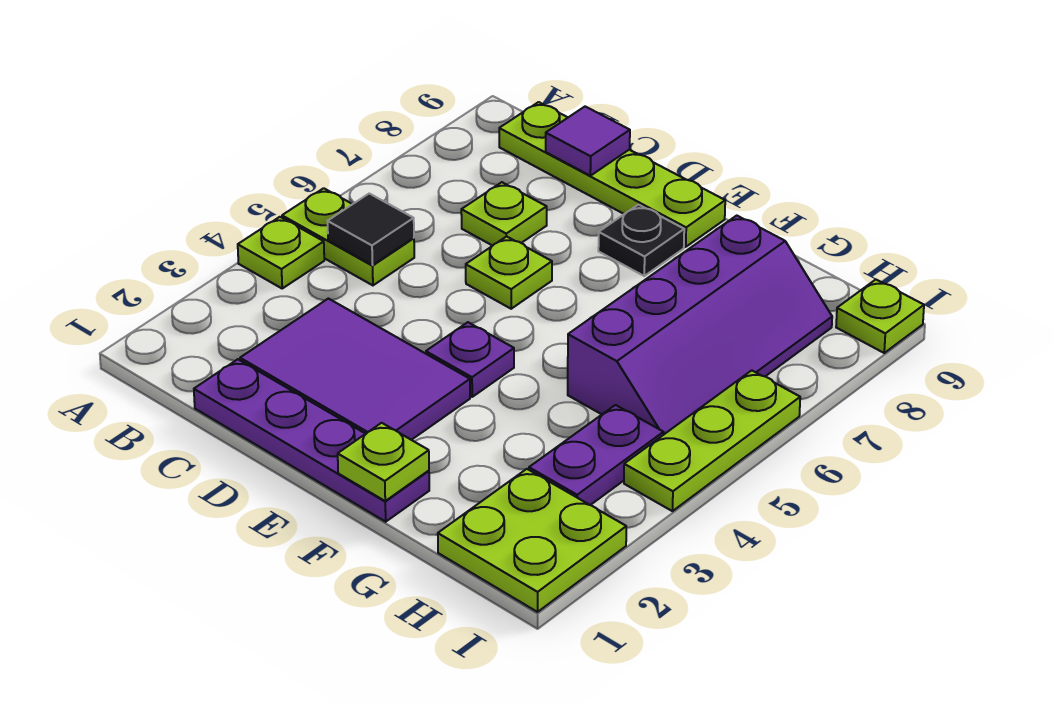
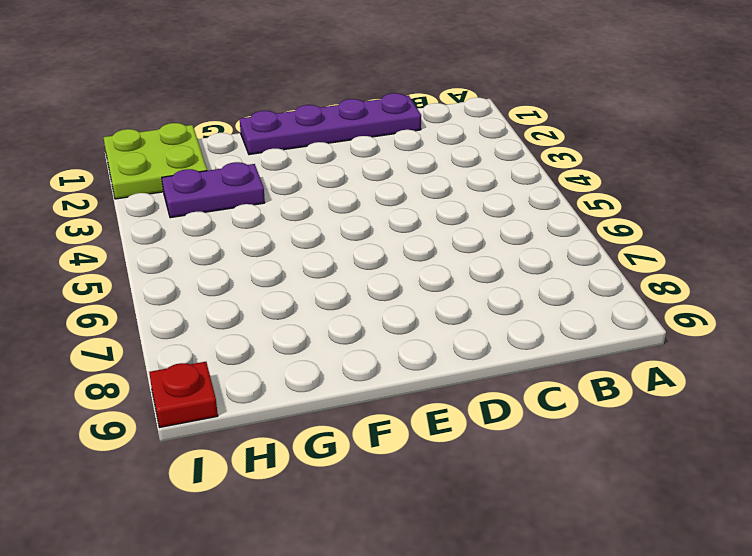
purple 1x2 plate [162,162,265,218] -> purple 1x2 plate turned to [529,405,663,505]
red 1x1 plate [149,362,218,427] -> lime 1x1 plate [836,280,924,353]
none -> lime 1x1 plate [238,217,324,288]
none -> lime 1x2 plate [282,188,414,285]
none -> lime 1x4 plate [499,102,725,247]

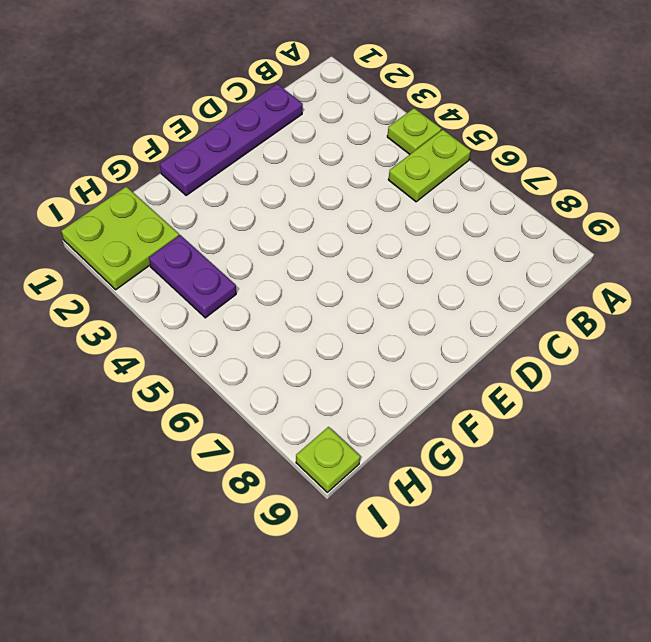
none -> lime 1x4 plate [499,102,725,247]
none -> purple 2x3 tile [240,299,470,440]
none -> lime 1x1 plate [461,182,547,246]

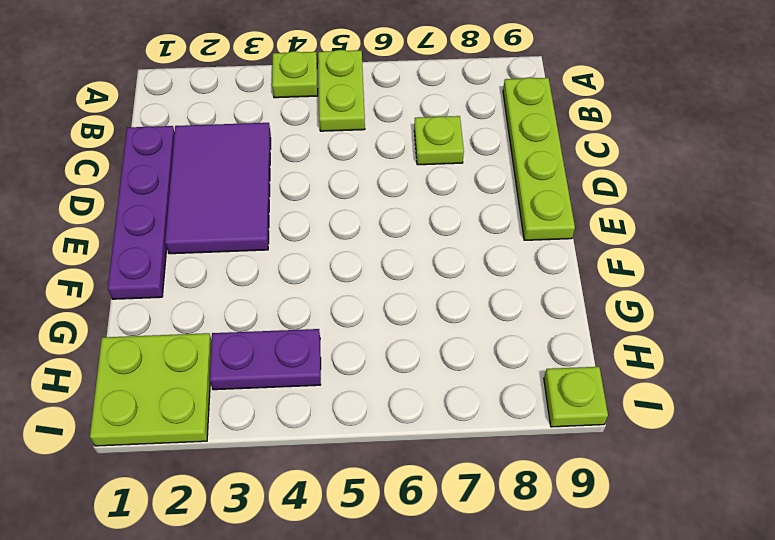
none -> lime 1x1 plate [466,236,552,309]
none -> purple 1x1 plate [426,322,514,397]
none -> black 1x1 plate [598,205,684,276]

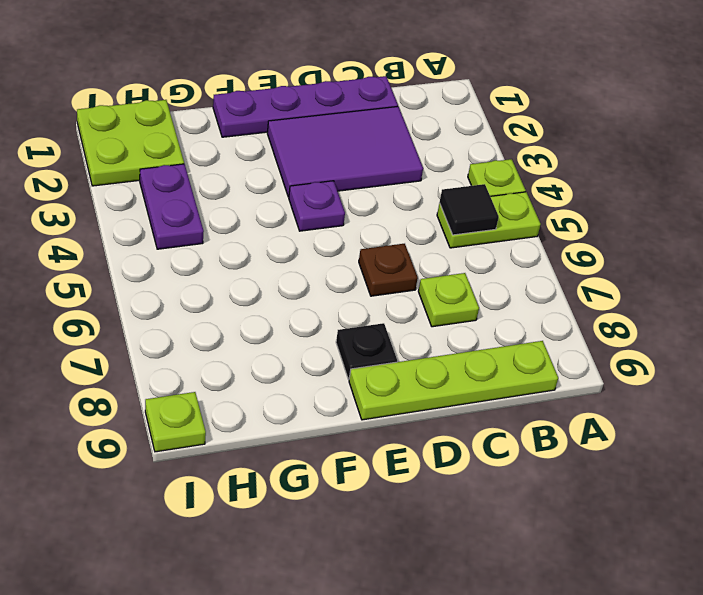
brown 1x1 plate [359,244,418,296] -> lime 1x1 plate [466,236,552,309]
none -> purple 2x4 slope [568,216,832,435]
none -> lime 1x3 plate [624,370,800,511]
none -> purple 1x1 tile [546,106,630,176]

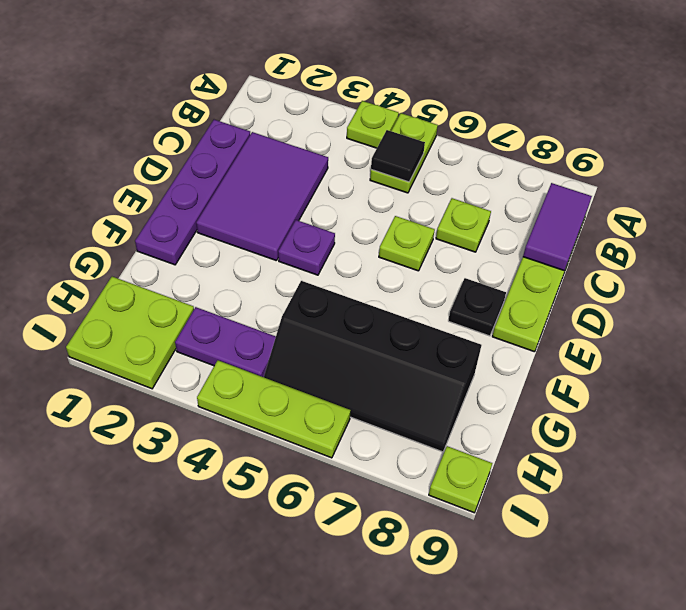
purple 1x2 tile [523,183,592,271] -> purple 1x1 tile [546,106,630,176]
black 2x4 slope [264,281,481,452] -> purple 2x4 slope [568,216,832,435]
none -> lime 1x1 plate [338,423,429,501]

